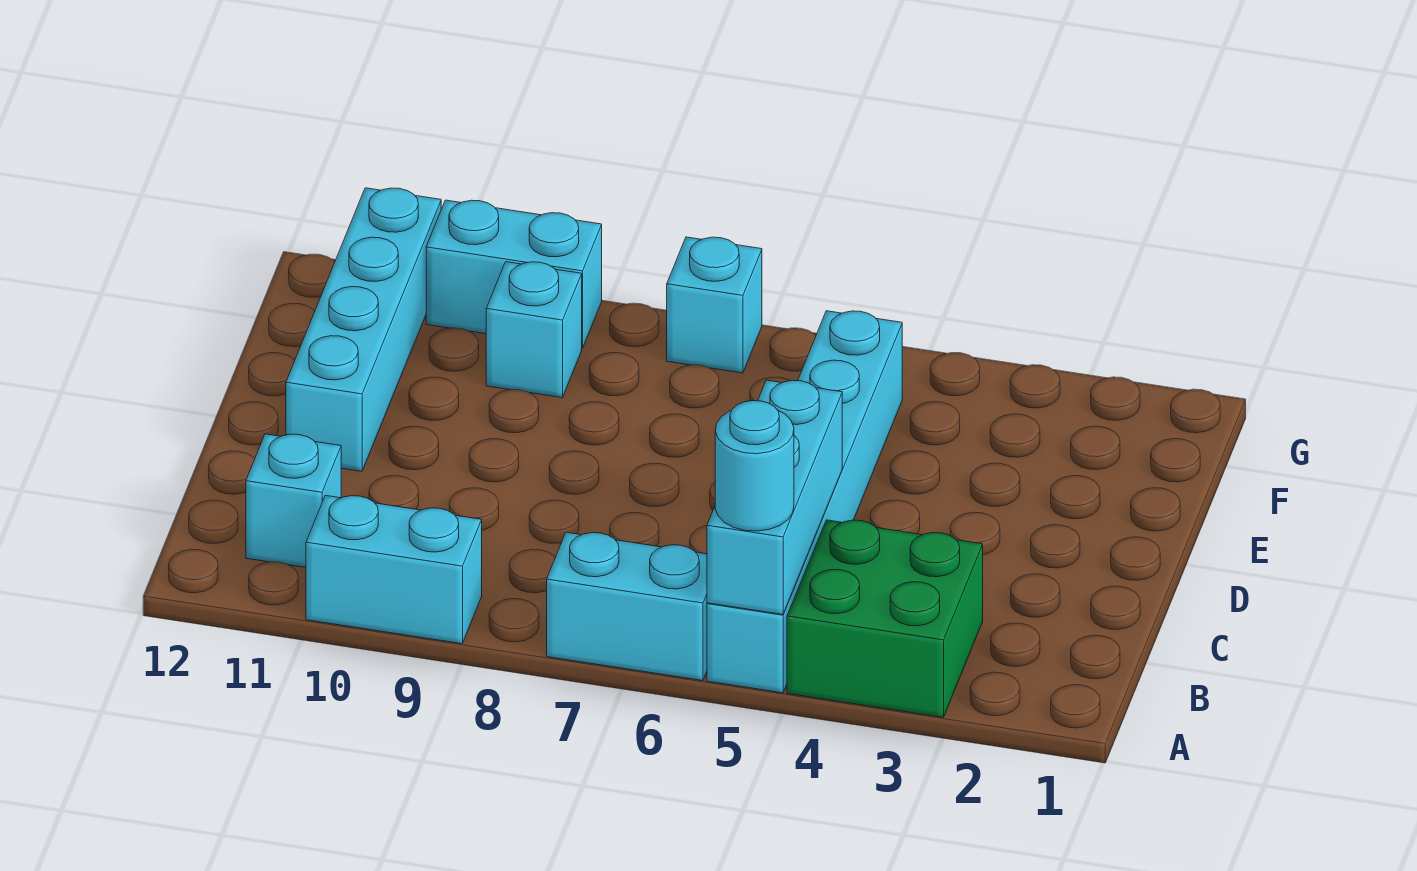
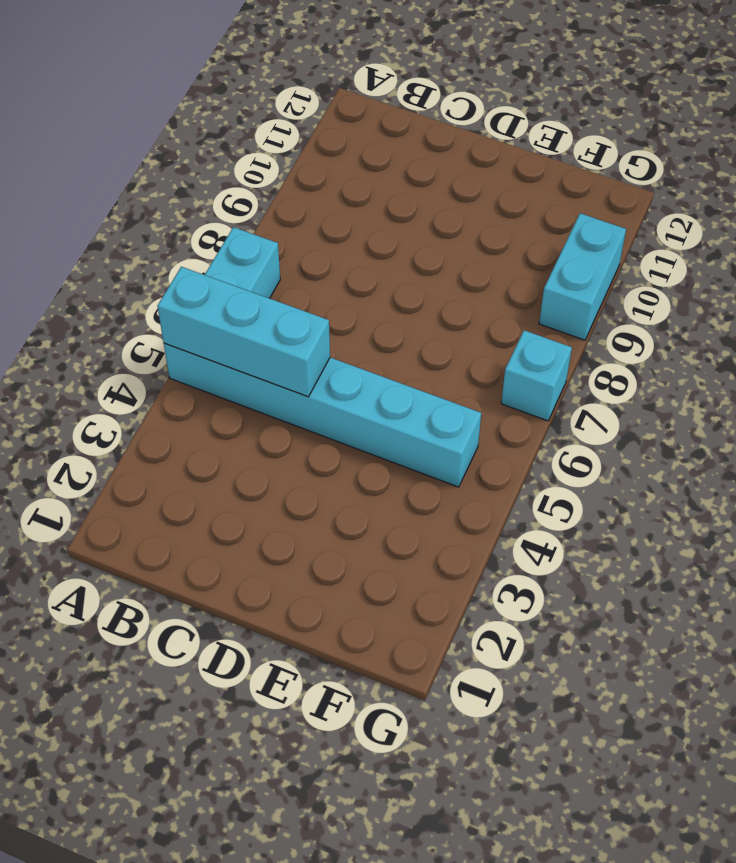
none -> green 2x2 brick [787,520,983,717]
none -> cyan 1x2 brick [306,495,482,644]

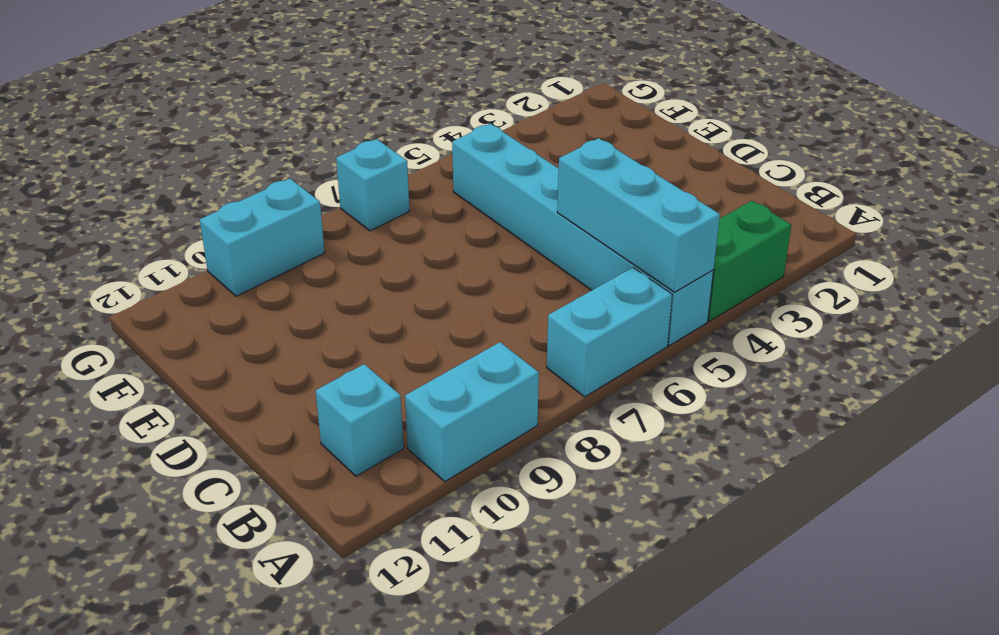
green 1x2 brick [708,201,791,321] -> green 2x2 brick [787,520,983,717]
none -> cyan 1x4 brick [286,188,441,471]
none -> cyan 1x1 brick [486,262,582,398]

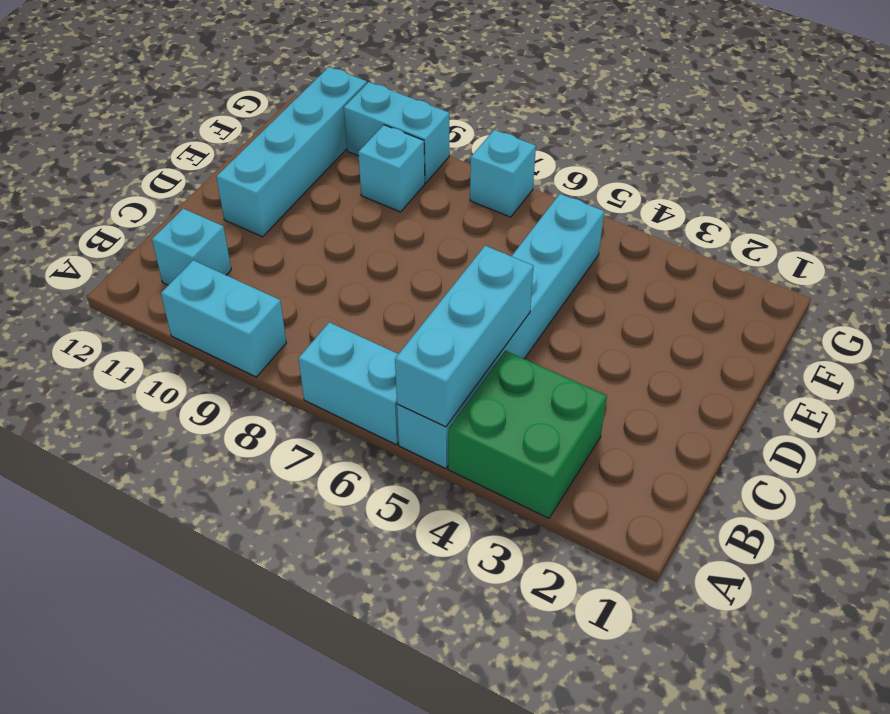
none -> cyan 1x1 round brick [715,401,794,531]

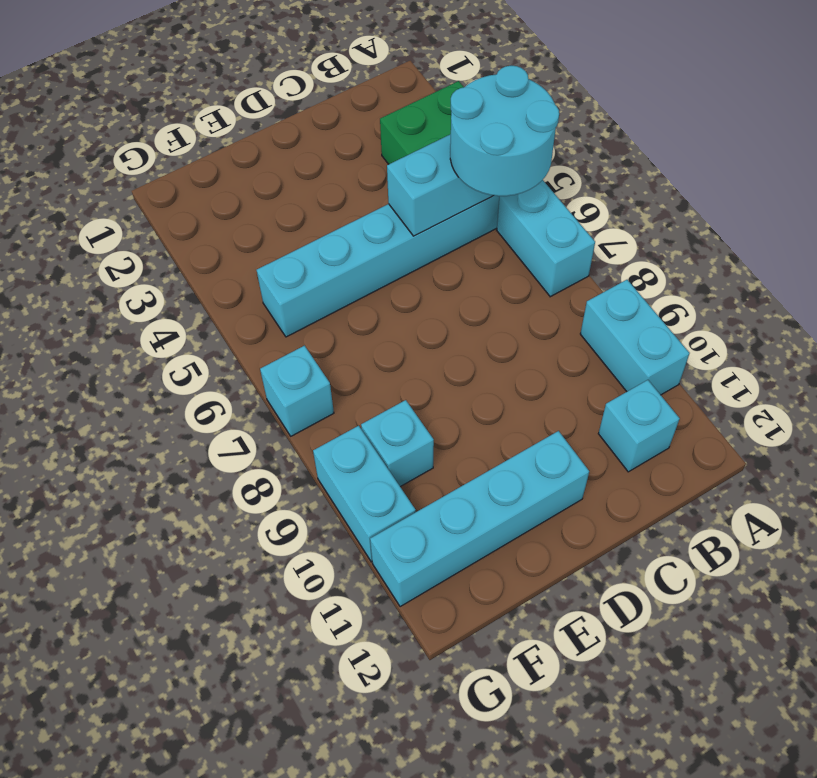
cyan 2x2 round brick [450,66,559,196] -> cyan 1x1 round brick [715,401,794,531]

